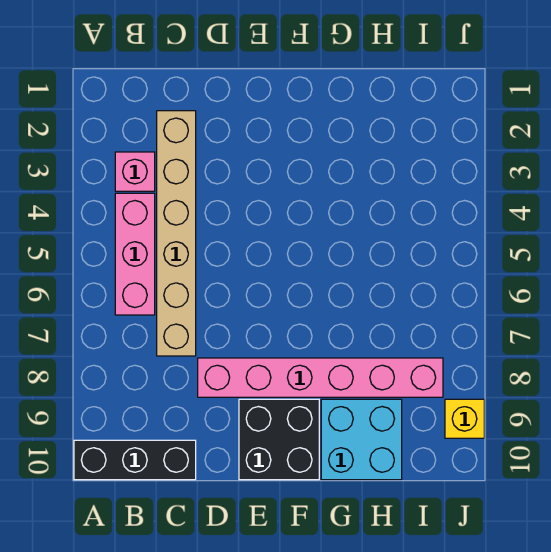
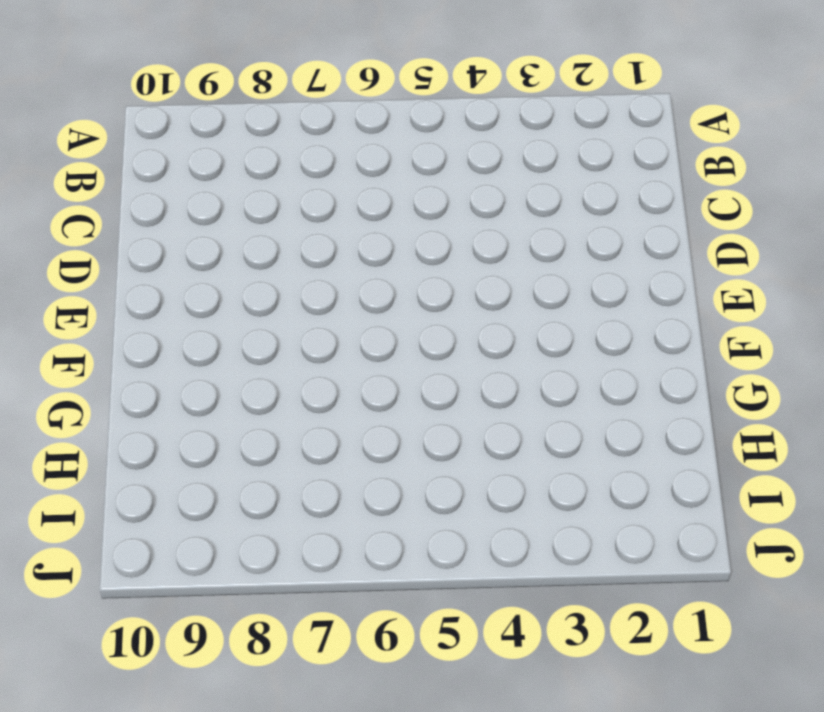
none -> black 1x3 brick [74,440,196,480]
none -> pink 1x1 brick [115,152,155,191]

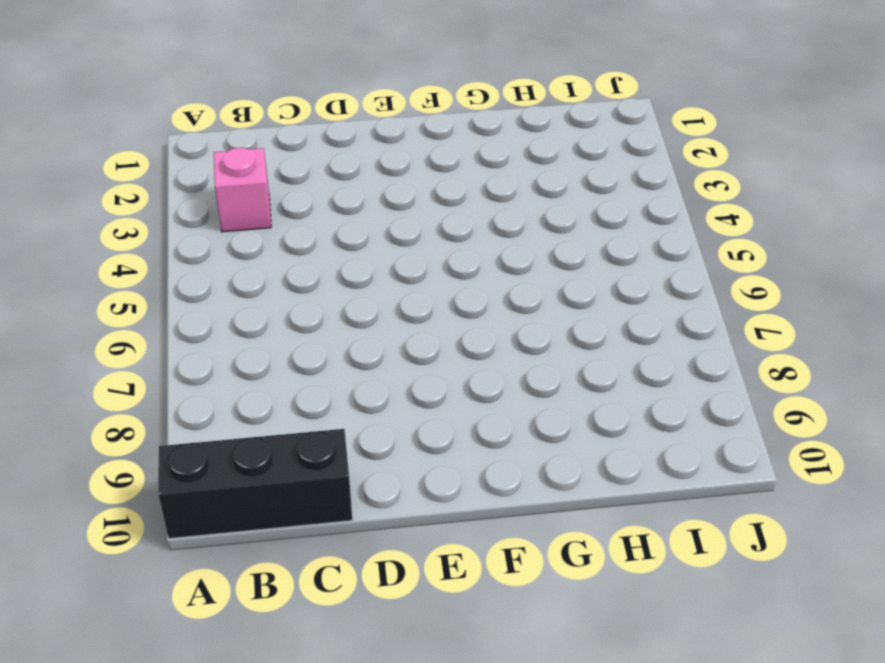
none -> pink 1x3 brick [115,193,155,315]
none -> tan 1x6 brick [157,111,196,356]

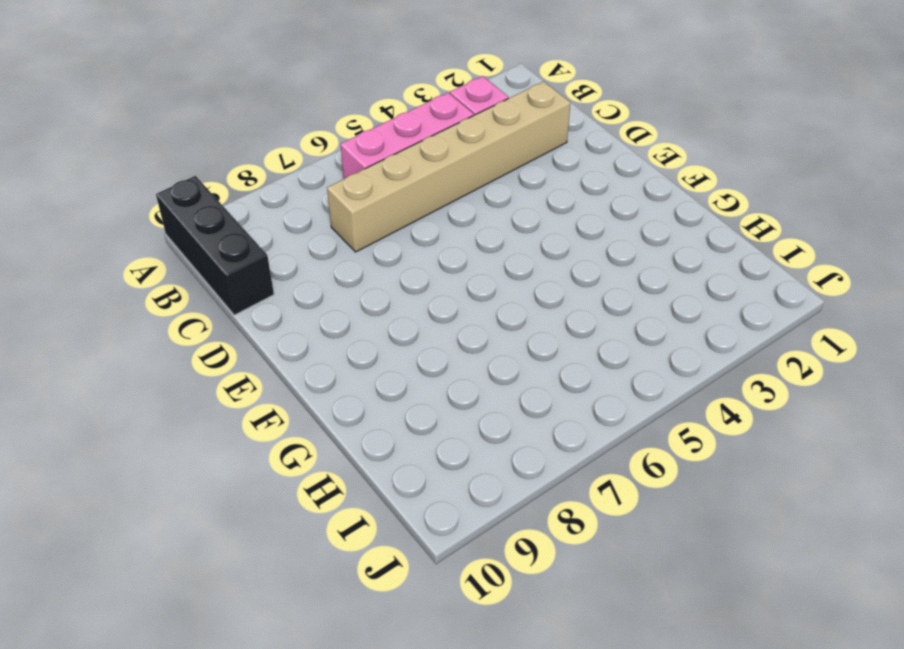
none -> pink 1x6 brick [198,358,443,397]
none -> black 2x2 brick [239,399,319,480]

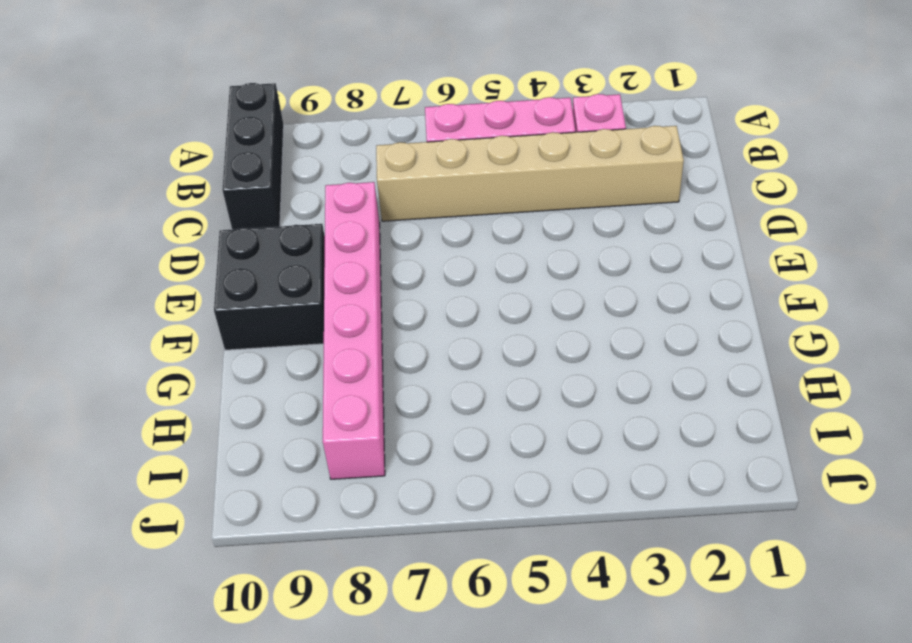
none -> cyan 2x2 brick [321,399,402,480]
none -> yellow 1x1 brick [445,399,484,438]

